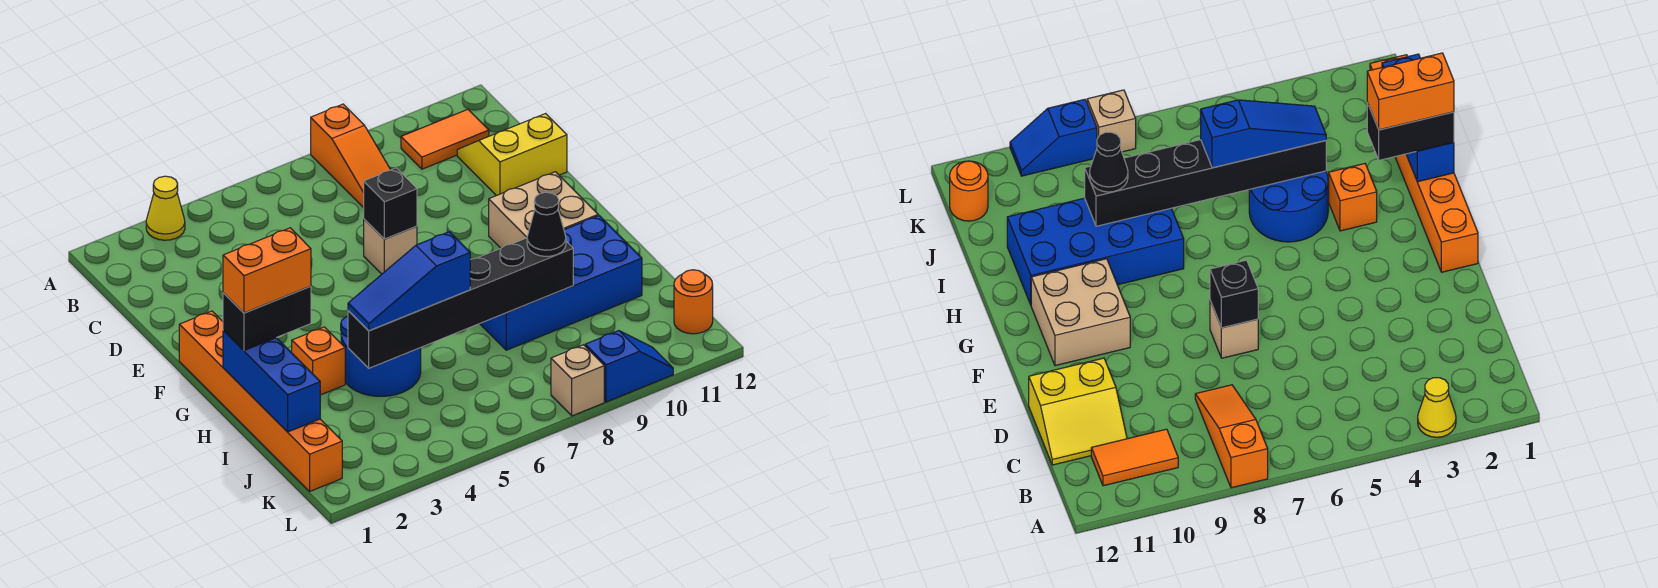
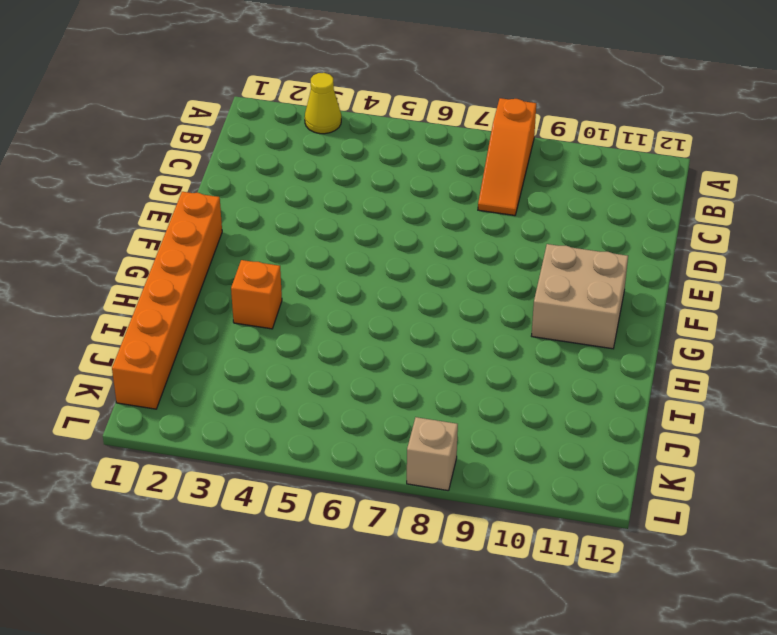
none -> orange 1x2 tile [401,109,489,169]
none -> yellow 2x2 slope [457,114,567,196]
none -> tan 1x1 brick [364,219,417,274]

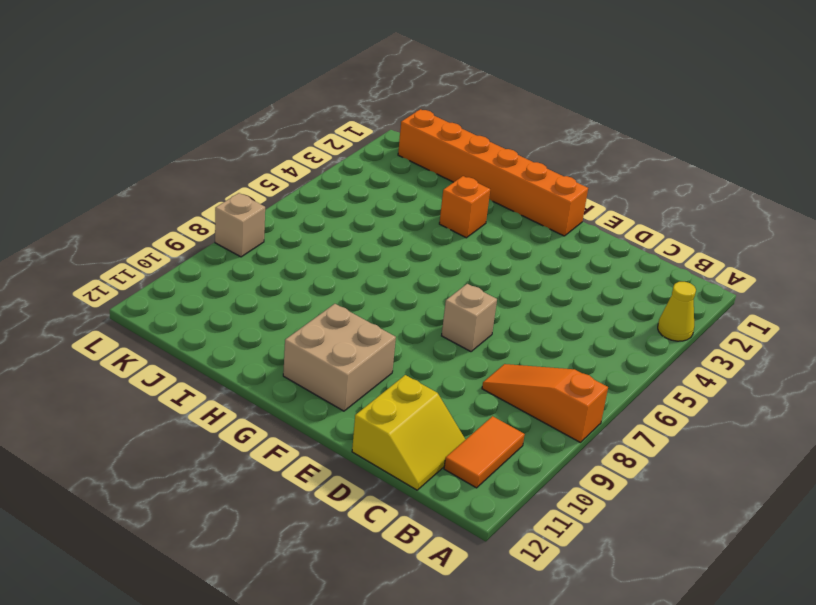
none -> blue 2x2 round brick [341,317,421,396]
none -> blue 2x4 brick [480,216,642,350]
none -> orange 1x1 round brick [674,270,713,334]

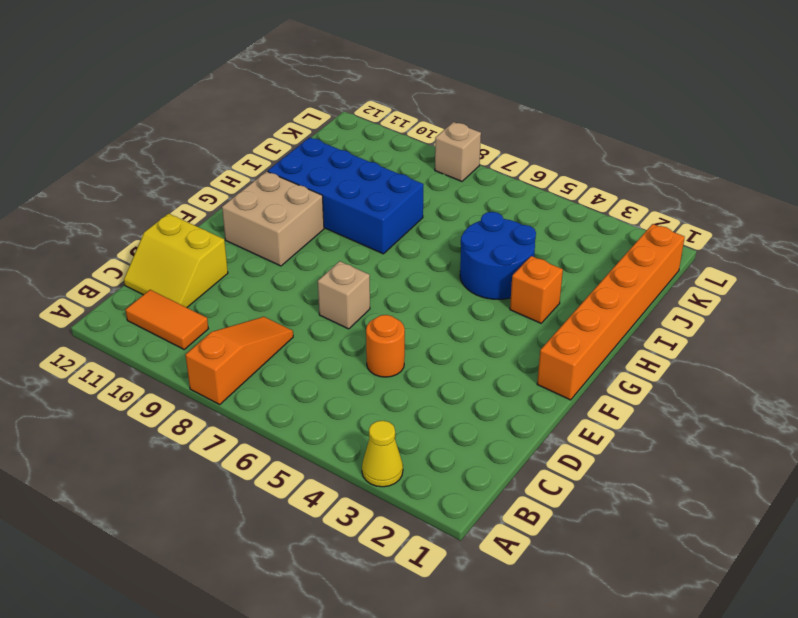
orange 1x1 round brick [366,315,405,377] -> orange 1x1 round brick moved to [674,270,713,334]
none -> blue 1x2 slope [585,331,673,402]
none -> black 1x1 brick [364,168,417,239]
none -> blue 1x3 brick [223,331,320,432]

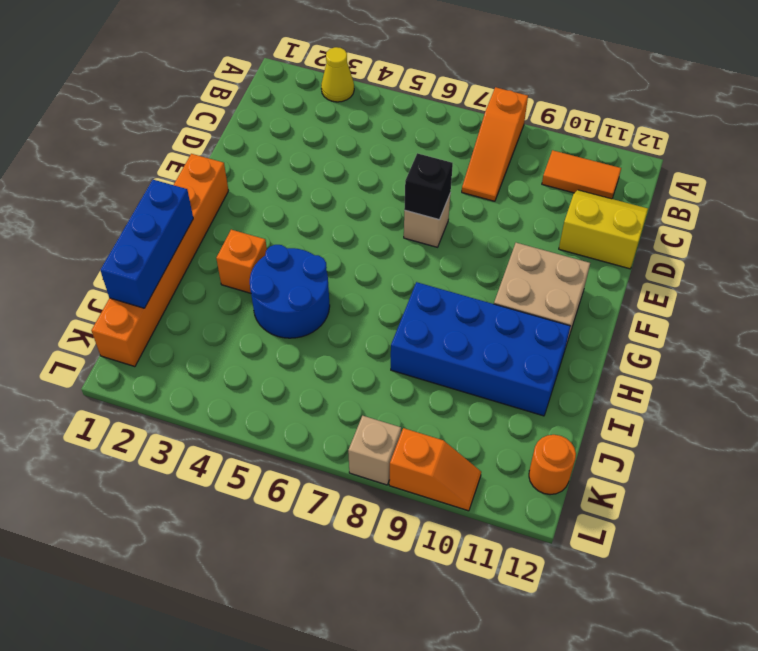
orange 1x2 slope [389,428,481,511] -> blue 1x2 slope [585,331,673,402]
none -> black 1x6 brick [348,238,573,368]
none -> black 1x2 brick [223,286,311,351]
none -> blue 1x3 slope [348,232,470,331]

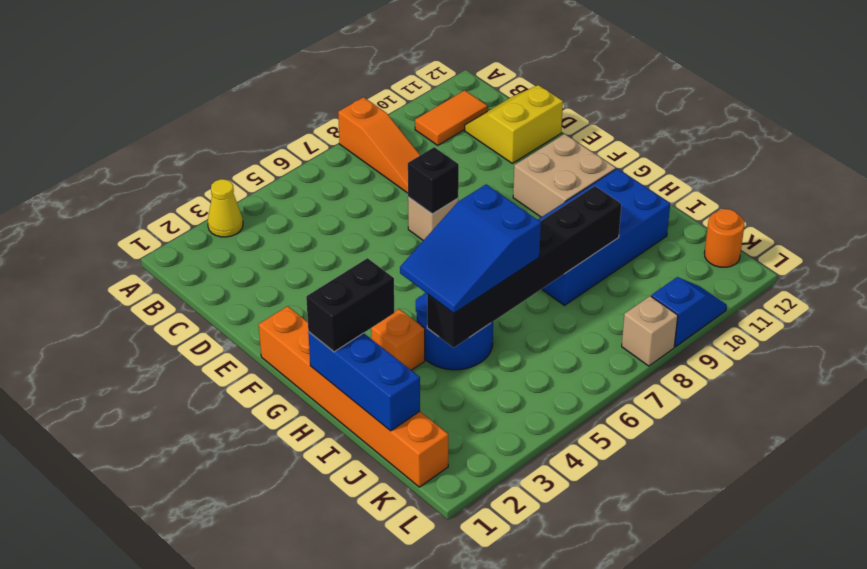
blue 2x3 slope [400,184,541,313] -> blue 1x3 slope [348,232,470,331]
none -> black 1x1 cone [527,193,566,256]
none -> orange 1x2 brick [223,228,311,313]

